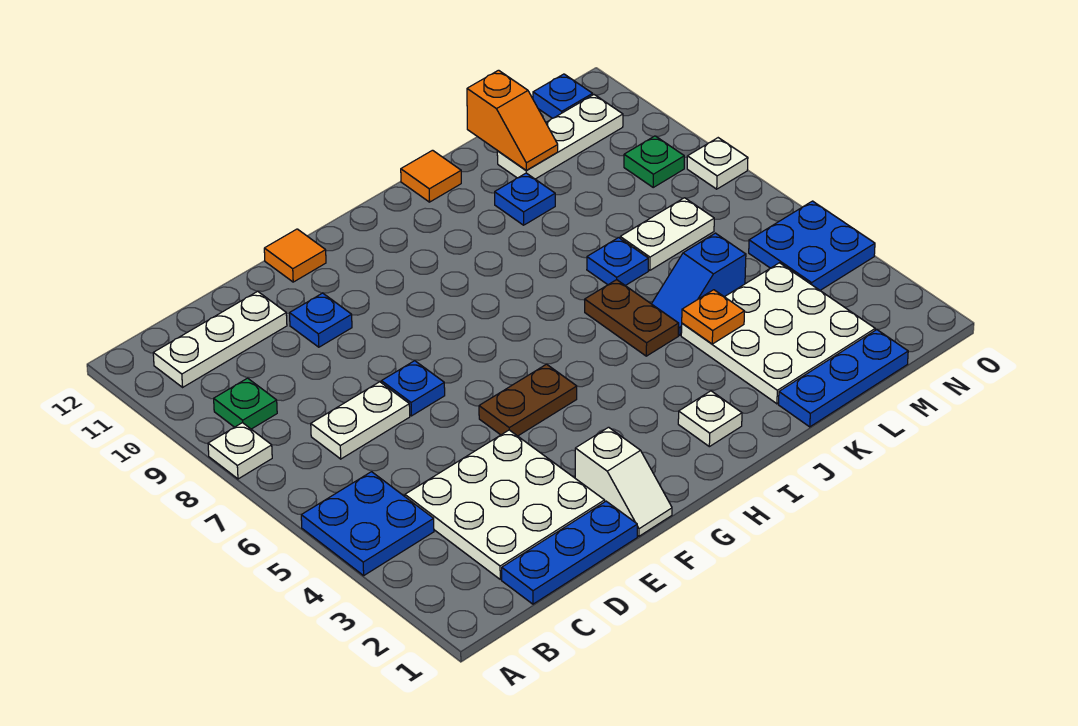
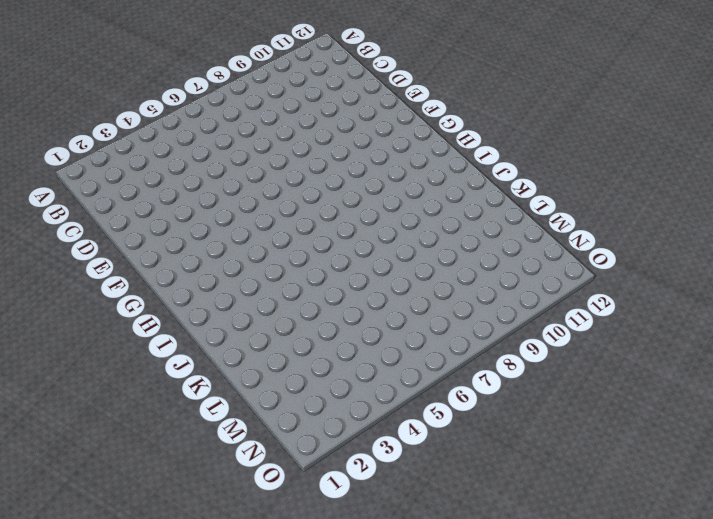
none -> blue 2x2 plate [301,472,434,575]
none -> white 1x1 plate [208,423,272,479]
none -> green 1x1 plate [214,378,277,429]

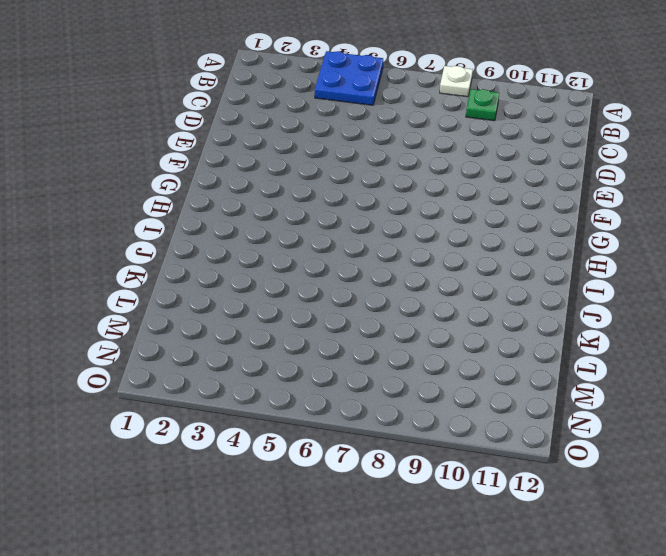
none -> white 1x3 plate [153,291,287,387]
none -> blue 1x3 plate [502,501,637,604]
none -> white 3x3 plate [405,430,605,579]

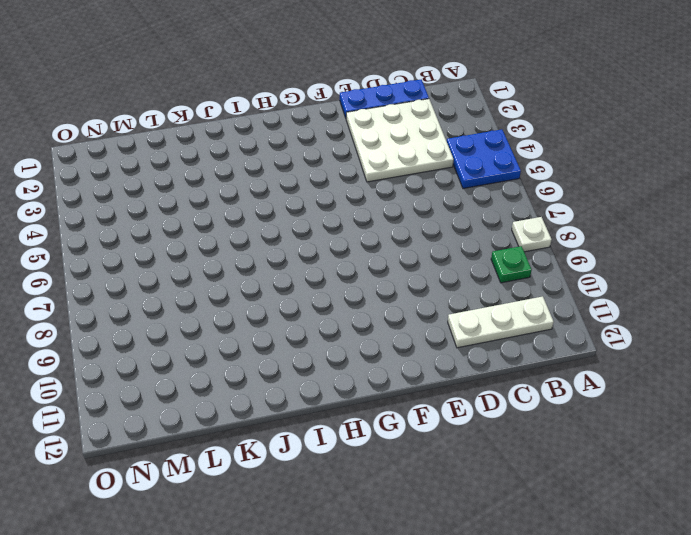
none -> white 1x2 plate [311,382,410,459]
none -> blue 1x1 plate [381,361,445,416]
none -> blue 1x1 plate [290,293,352,347]

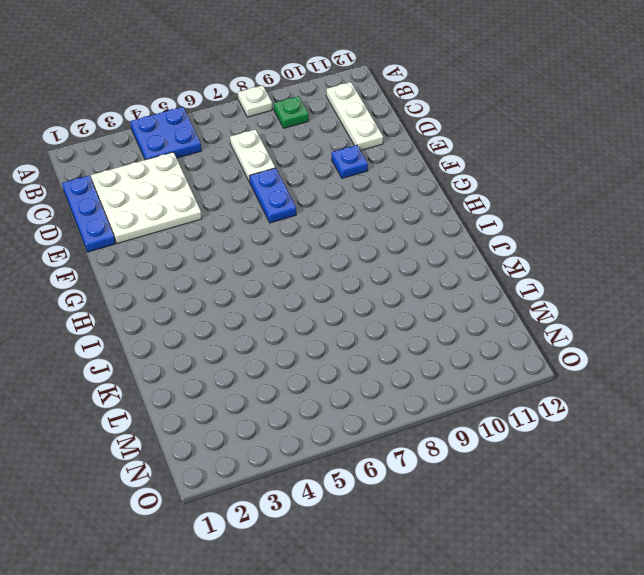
blue 1x2 plate [249,168,296,223] -> blue 1x1 plate [381,361,445,416]
none -> white 1x2 slope [575,427,672,536]
none -> brown 1x2 plate [479,364,577,436]
none -> orange 1x1 tile [264,229,326,282]

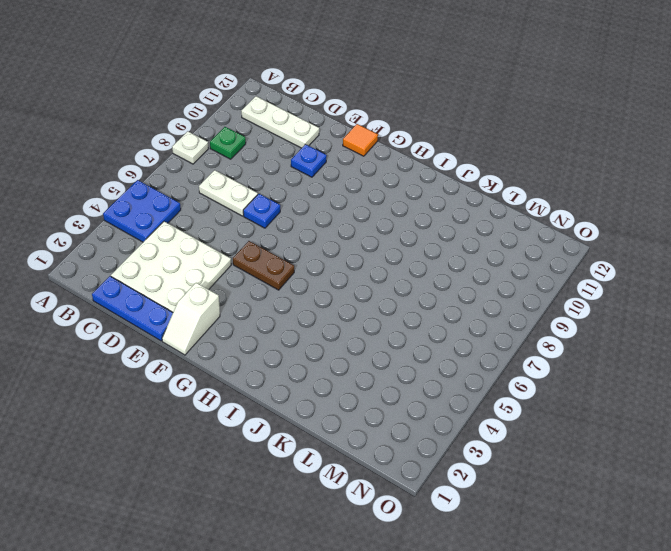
none -> white 1x1 plate [678,391,742,447]
none -> brown 1x2 plate [585,280,679,356]
none -> orange 1x1 tile [401,150,461,202]

